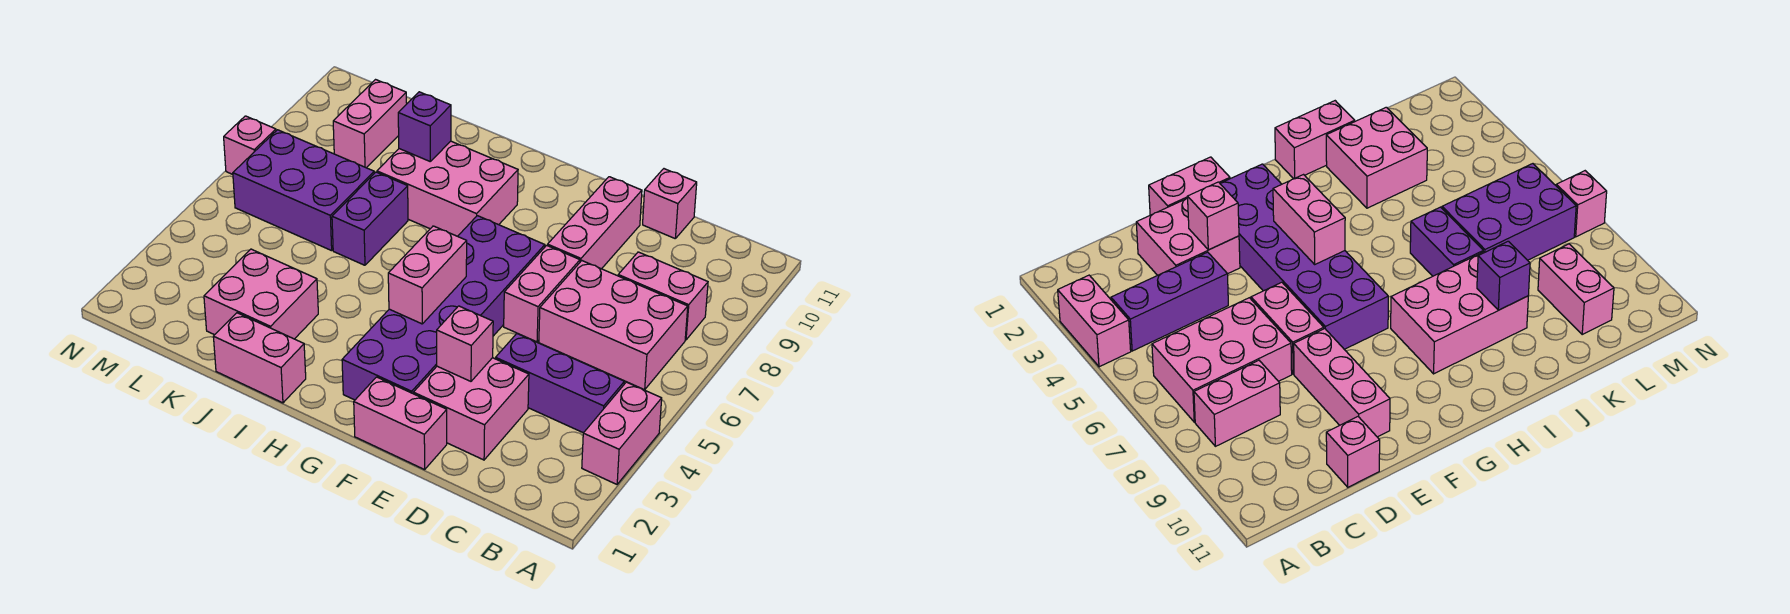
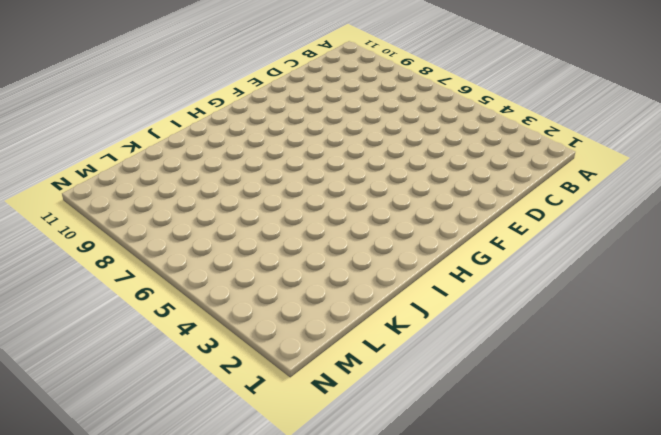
none -> pink 1x2 brick [582,382,662,484]
none -> purple 1x3 brick [495,334,624,433]
none -> pink 2x3 brick [539,261,688,390]

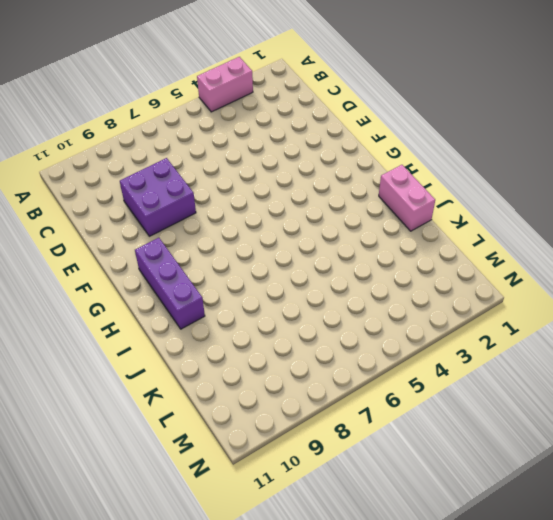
purple 2x2 brick [120,158,196,236] -> pink 1x3 brick [548,177,642,269]
purple 1x3 brick [135,238,205,329] -> purple 1x3 brick moved to [495,334,624,433]
none -> pink 2x3 brick [539,261,688,390]
none -> pink 1x2 brick [618,252,708,340]
none -> pink 2x2 brick [413,358,529,460]

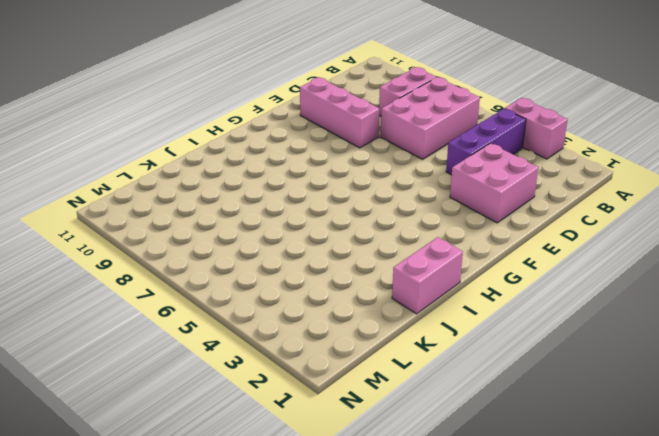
none -> pink 1x1 brick [643,169,697,238]
none -> pink 1x2 brick [354,377,447,470]
none -> pink 1x2 brick [504,245,580,342]

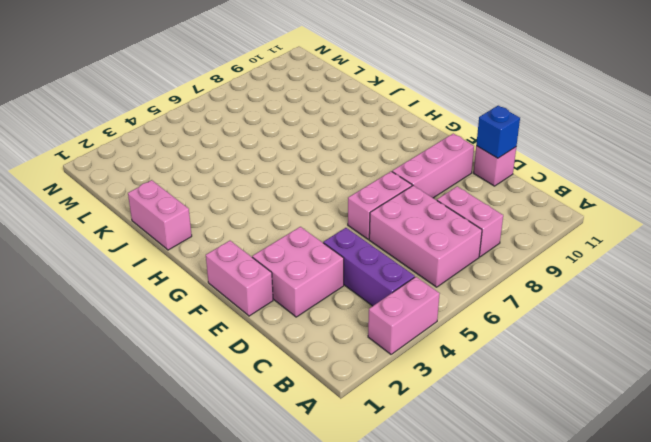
blue 1x1 brick [476,106,520,158] -> none
none -> purple 2x6 brick [342,216,545,400]
none -> pink 2x3 brick [377,141,518,236]
none -> pink 2x2 brick [204,249,318,339]

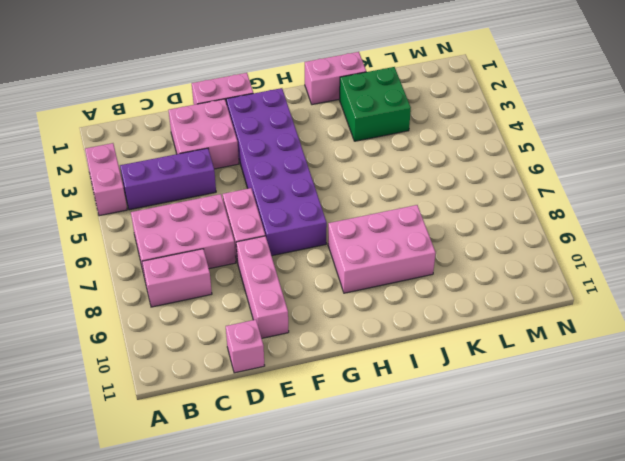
green 2x2 brick [340,67,411,141] -> pink 2x2 brick [204,249,318,339]
none -> purple 1x2 brick [332,172,408,265]
none -> purple 2x3 brick [233,130,374,251]
none -> pink 1x2 brick [333,80,407,168]

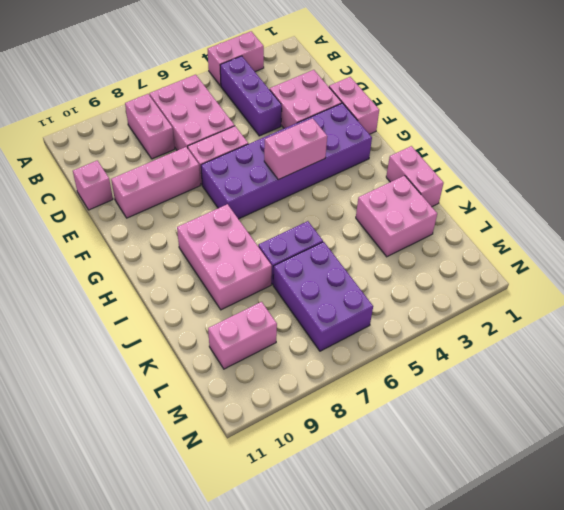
none -> pink 1x1 brick [224,116,276,174]
none -> pink 1x1 brick [437,306,493,381]
none -> purple 1x1 brick [398,92,451,161]

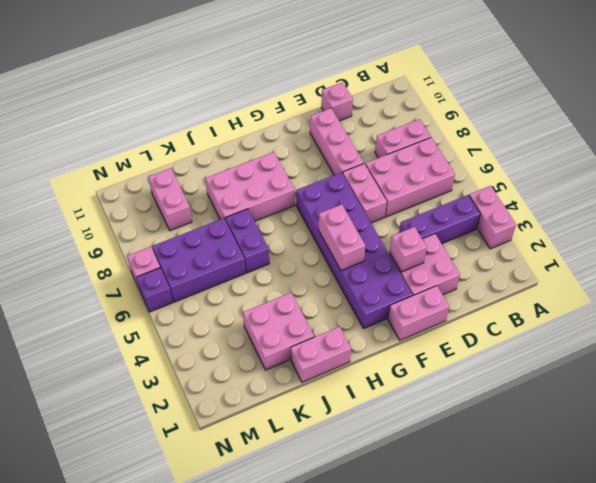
purple 1x1 brick [137,268,173,312] -> purple 1x1 brick moved to [398,92,451,161]

